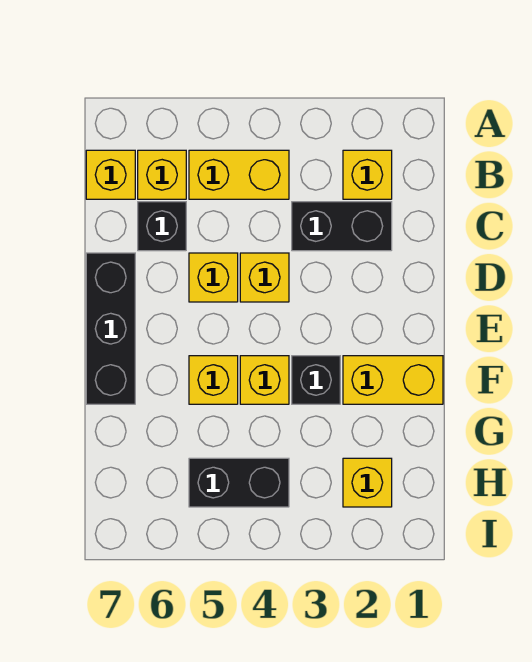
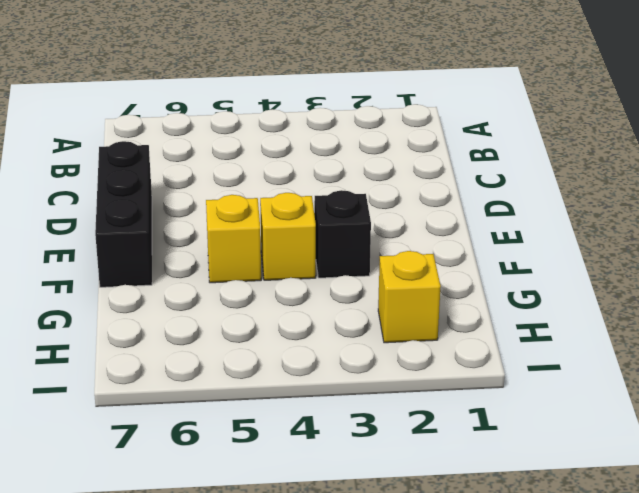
none -> yellow 1x1 brick [343,150,392,199]
none -> yellow 1x2 brick [189,150,289,199]
none -> yellow 1x1 brick [138,150,186,199]

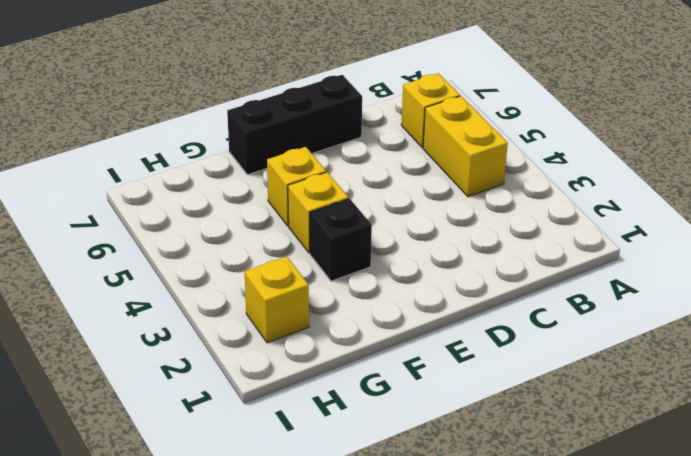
none -> yellow 1x1 brick [343,150,392,199]
none -> yellow 1x1 brick [86,150,135,199]
none -> black 1x2 brick [292,202,392,251]

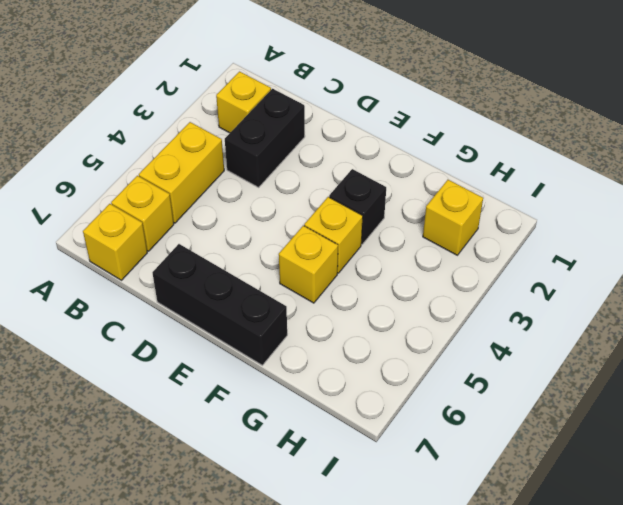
none -> black 1x1 brick [138,202,186,251]
none -> yellow 1x1 brick [240,253,289,302]
none -> yellow 1x1 brick [189,253,238,302]

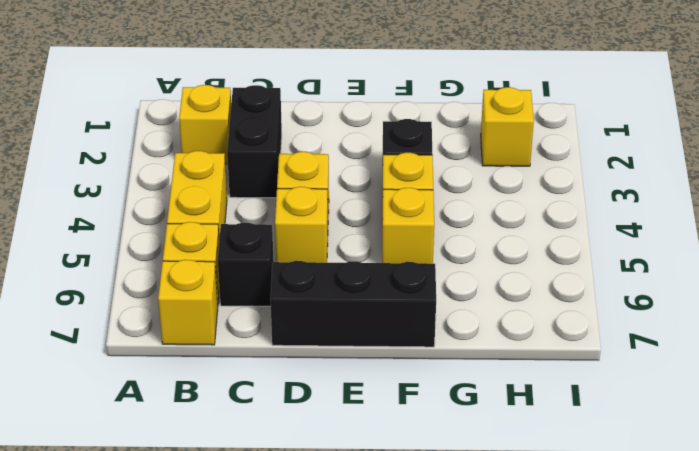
none -> yellow 1x2 brick [343,356,443,404]
none -> black 1x2 brick [189,458,289,507]

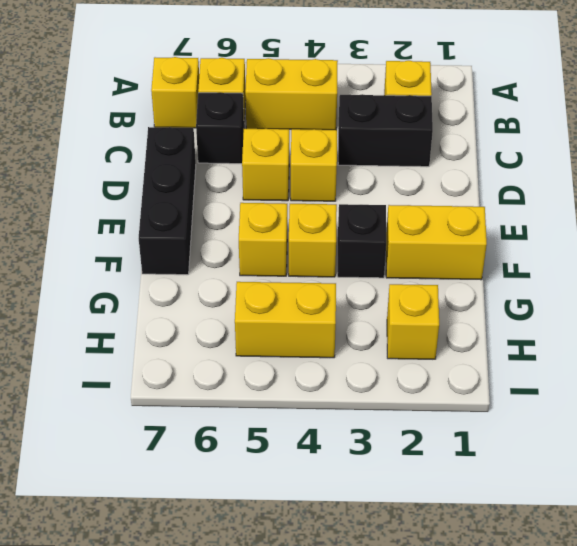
yellow 1x2 brick [235,282,336,358] -> black 1x2 brick [189,458,289,507]

